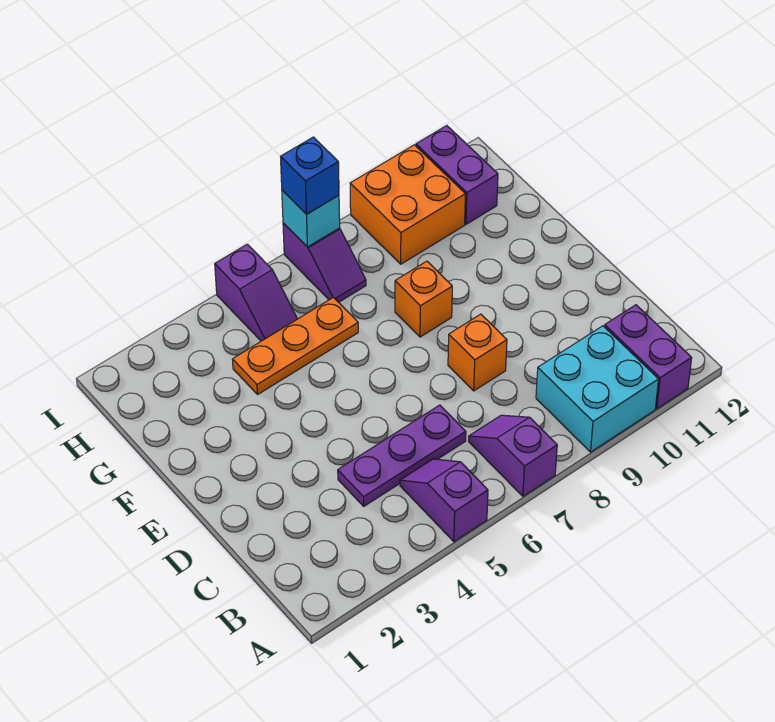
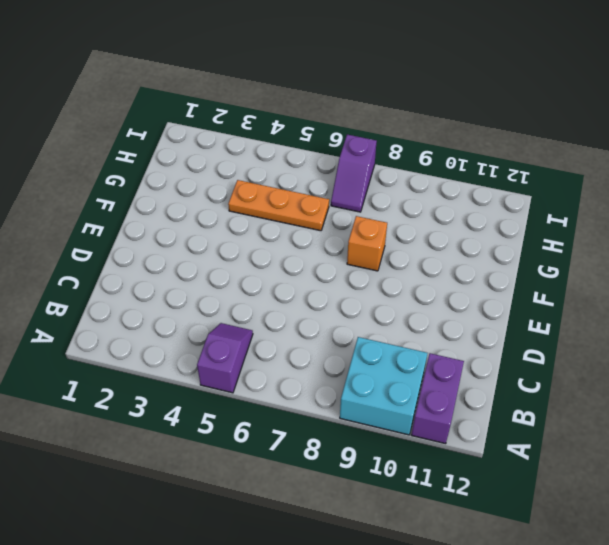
none -> purple 1x2 slope [469,415,557,496]
none -> purple 1x3 plate [338,405,466,506]
none -> orange 1x1 brick [448,314,507,391]

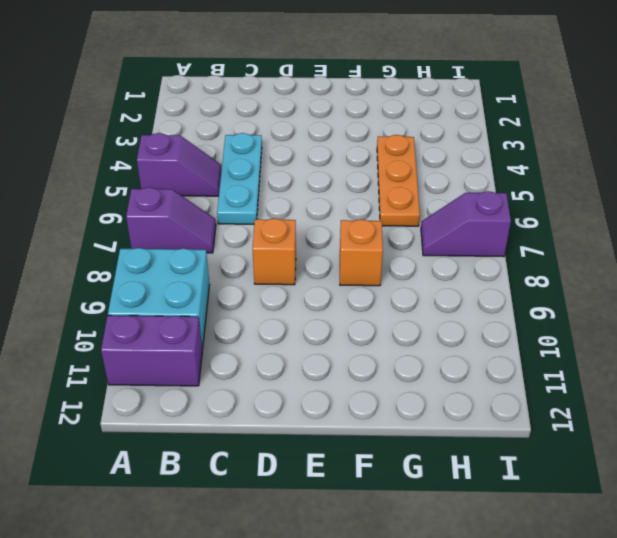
cyan 1x3 plate [217,133,262,224] -> purple 1x3 plate [338,405,466,506]
none -> purple 1x2 slope [215,244,297,341]
none -> orange 2x2 brick [350,145,465,264]
none -> purple 1x2 brick [416,126,498,224]

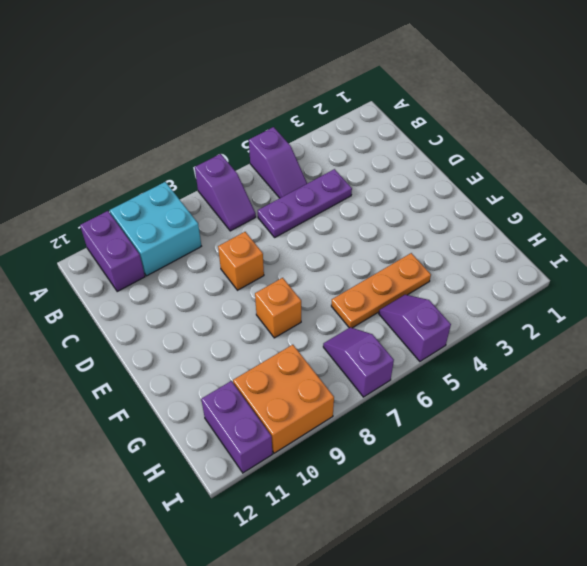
none -> cyan 1x1 brick [282,190,340,247]
none -> blue 1x1 brick [281,137,339,214]

